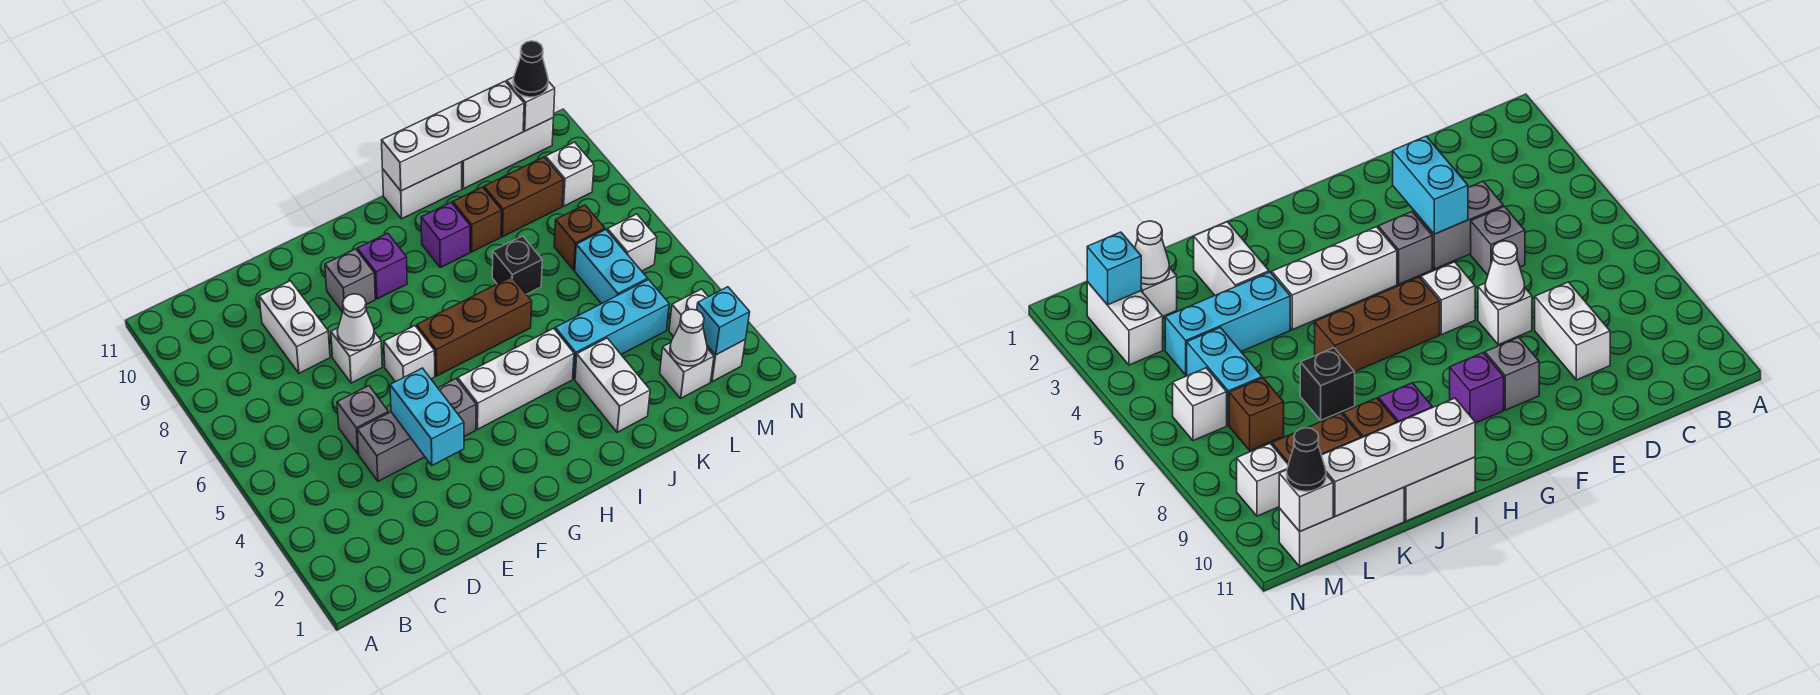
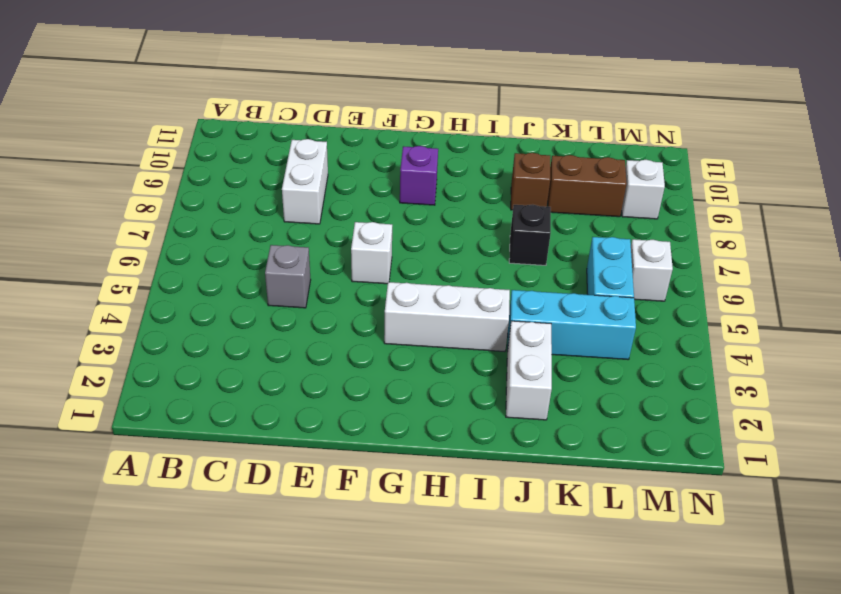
none -> grey 1x2 brick [357,412,425,481]
none -> white 1x1 brick [331,328,382,383]
none -> grey 1x1 brick [438,379,476,436]
none -> grey 1x1 brick [325,249,375,312]

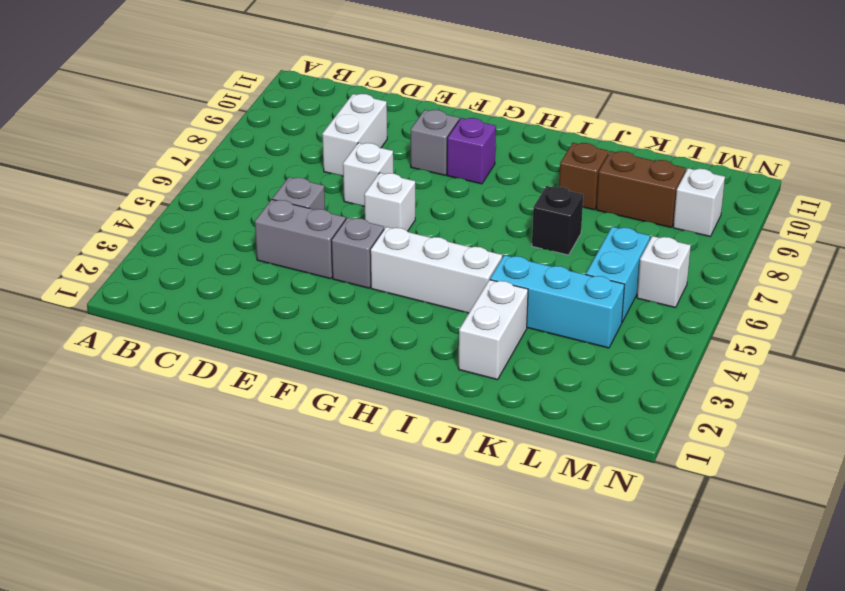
none -> brown 1x3 brick [417,277,532,376]
none -> purple 1x1 brick [421,203,470,267]
none -> white 1x2 brick [383,162,462,219]
none -> white 1x3 brick [462,118,553,189]

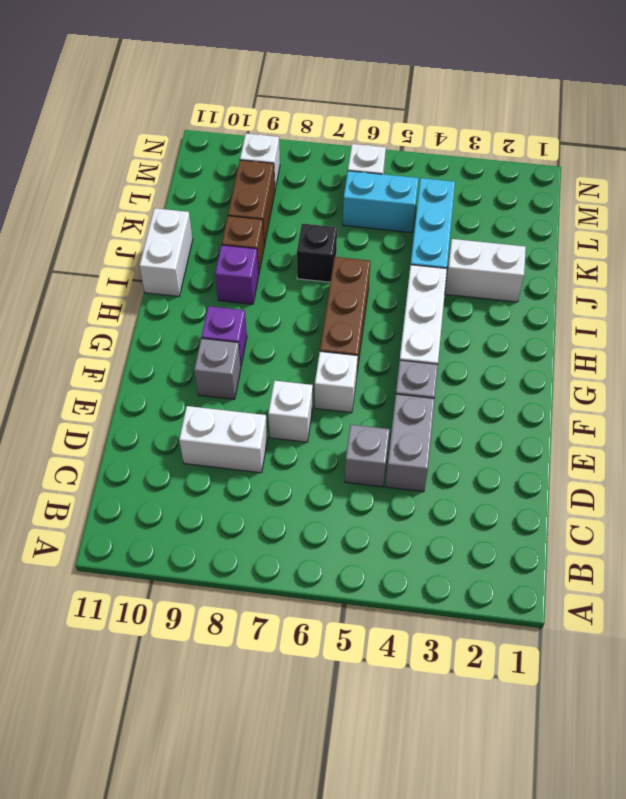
none -> white 1x3 brick [462,118,553,189]
none -> white 1x1 brick [660,343,714,398]
none -> brown 1x1 brick [554,205,605,270]
none -> white 1x2 brick [669,289,745,382]

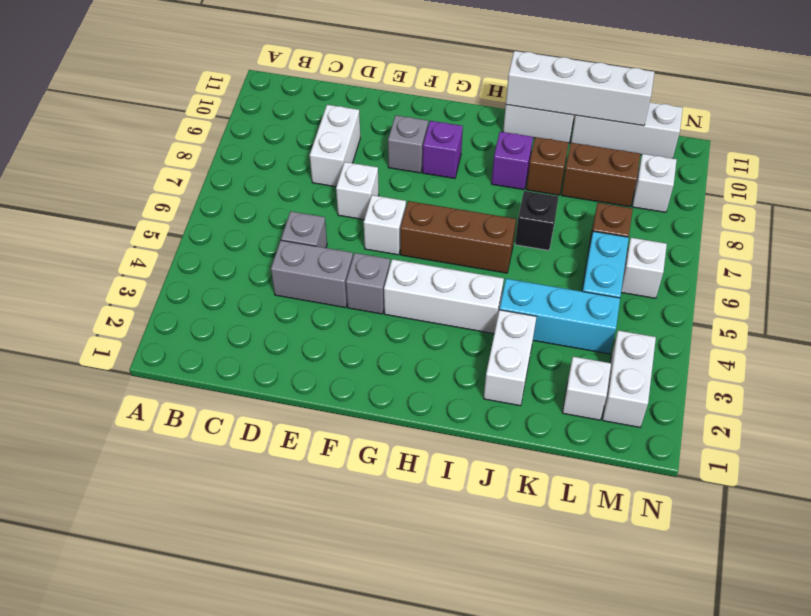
none -> cyan 1x2 brick [390,368,464,465]
none -> white 1x1 cone [337,294,374,351]
none -> white 1x1 cone [670,309,707,366]
none -> cyan 1x1 brick [697,287,750,355]

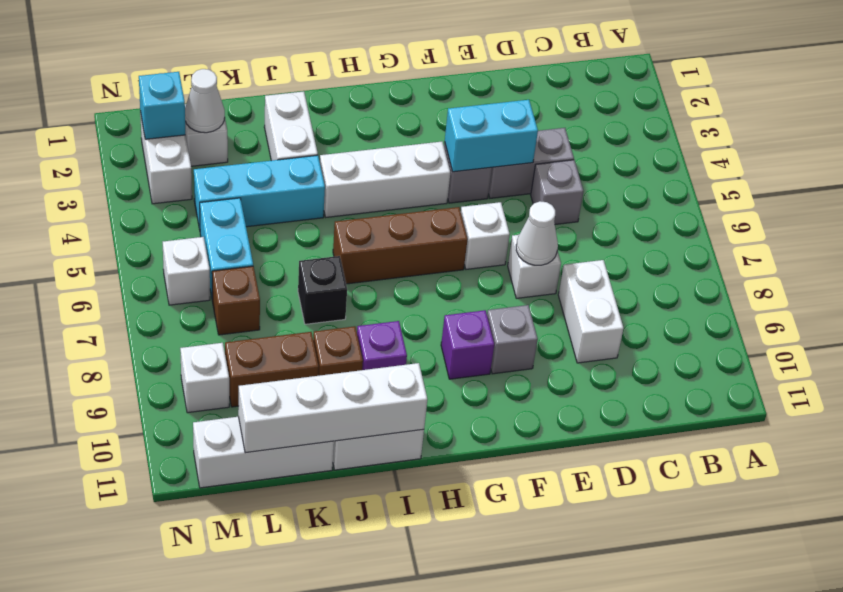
cyan 1x2 brick [445,100,538,172] -> cyan 1x2 brick turned to [390,368,464,465]
none -> white 1x1 brick [507,77,555,131]
none -> black 1x1 cone [513,41,548,97]

